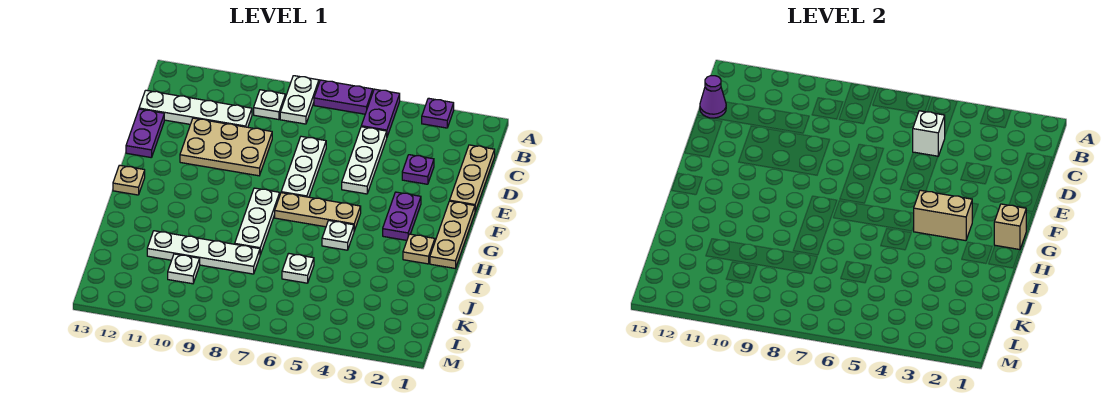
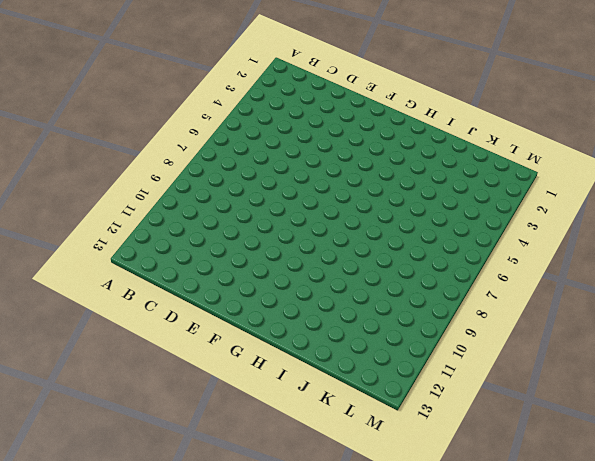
none -> purple 1x1 plate [422,98,454,128]
none -> purple 1x2 plate [361,89,400,136]
none -> purple 1x2 plate [314,80,373,114]

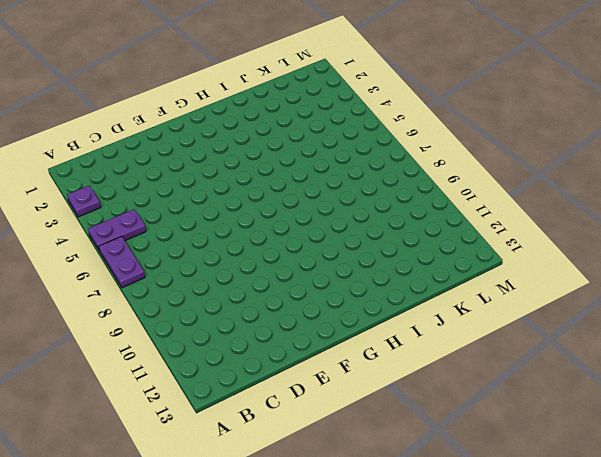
none -> white 1x2 plate [280,76,319,124]
none -> white 1x1 plate [254,90,285,120]
none -> tan 1x3 plate [450,145,495,211]

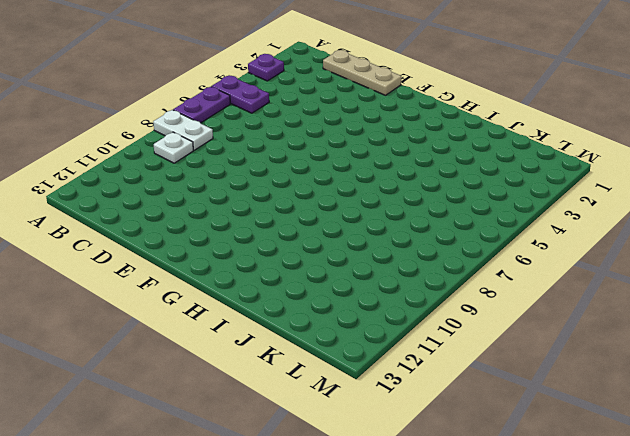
none -> white 1x3 plate [342,127,387,194]
none -> white 1x4 plate [139,90,252,127]
none -> purple 1x1 plate [402,155,434,184]

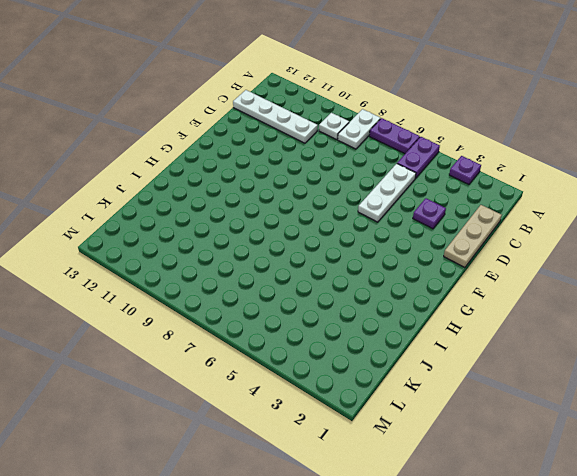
none -> white 1x3 plate [281,136,326,197]
none -> tan 2x3 plate [180,118,272,176]
none -> purple 1x2 plate [126,109,164,158]

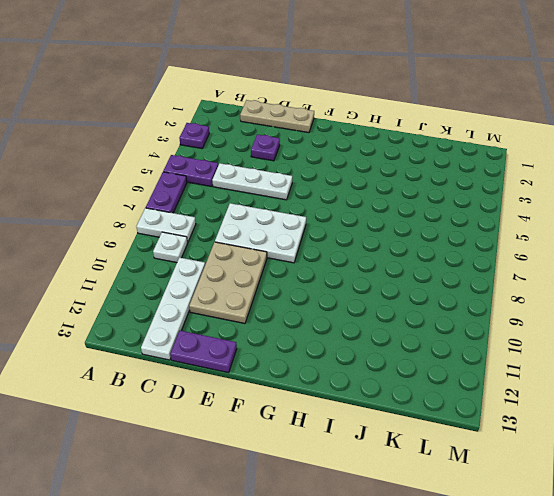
white 2x3 plate [215,203,306,263] -> white 1x3 plate [281,136,326,197]
none -> tan 1x3 plate [430,201,475,268]
none -> purple 1x2 plate [383,192,421,240]
none -> tan 1x3 plate [275,193,361,231]

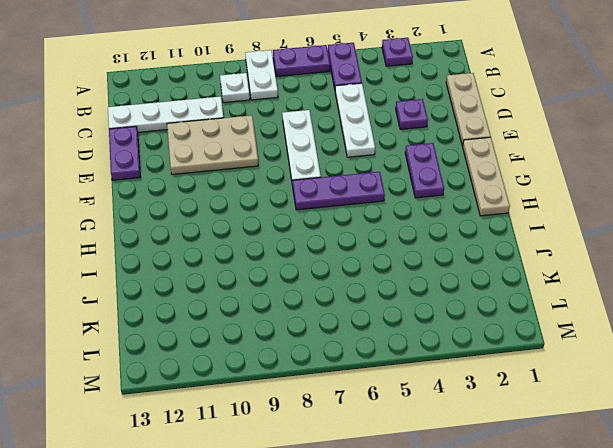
purple 1x3 plate [293,172,385,210] -> tan 1x3 plate [275,193,361,231]
none -> white 1x3 plate [235,188,280,255]
none -> tan 1x1 plate [113,165,145,195]
none -> tan 1x1 plate [403,234,435,264]

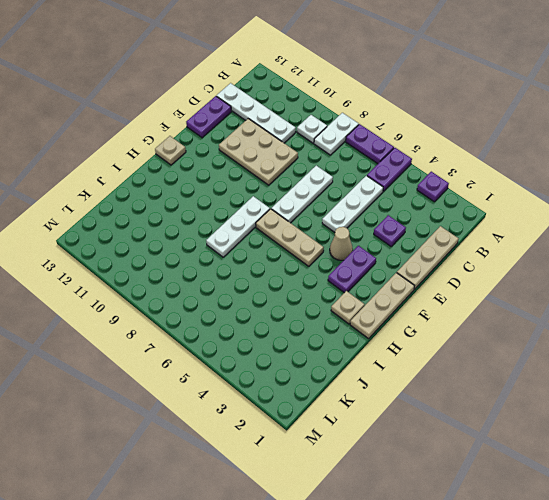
tan 1x1 cone [330,227,353,260] -> none
none -> white 1x1 plate [322,221,354,250]
none -> white 1x1 plate [282,253,314,283]
none -> white 1x4 plate [147,231,260,274]

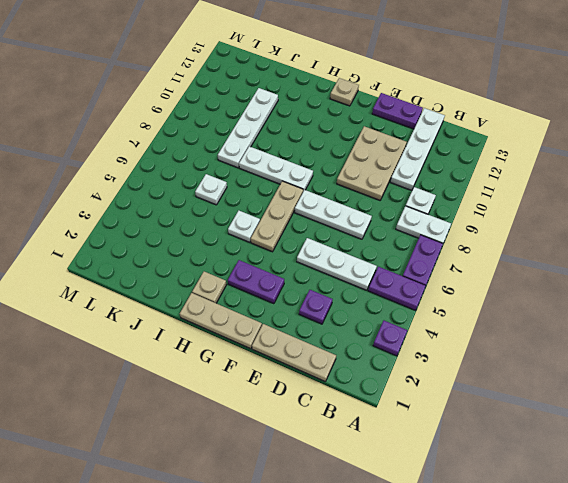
none -> white 1x1 plate [168,254,200,284]
none -> white 1x1 brick [913,111,945,156]
none -> purple 1x1 cone [700,76,726,118]

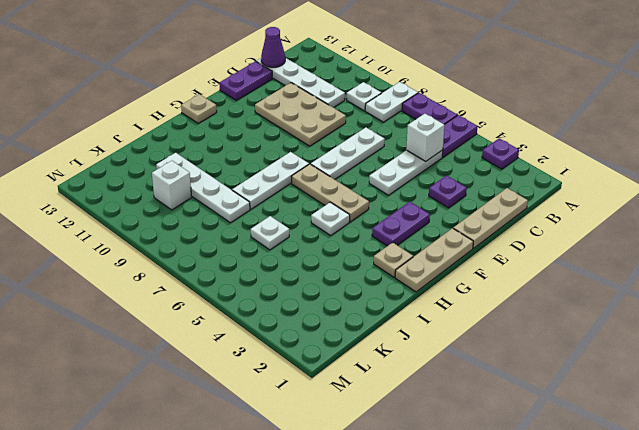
white 1x1 brick [152,161,192,210] -> white 1x1 plate [168,254,200,284]
none -> tan 1x1 brick [994,204,1026,250]
none -> tan 1x2 brick [914,190,972,241]

